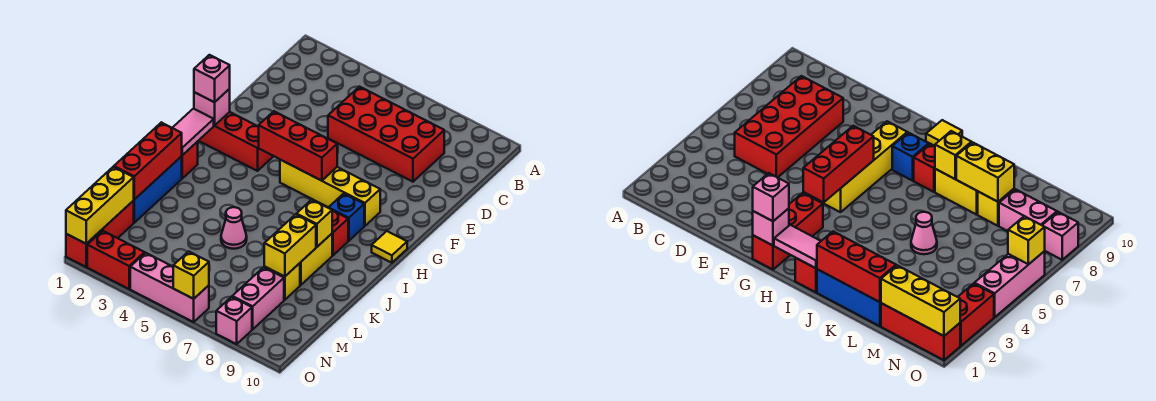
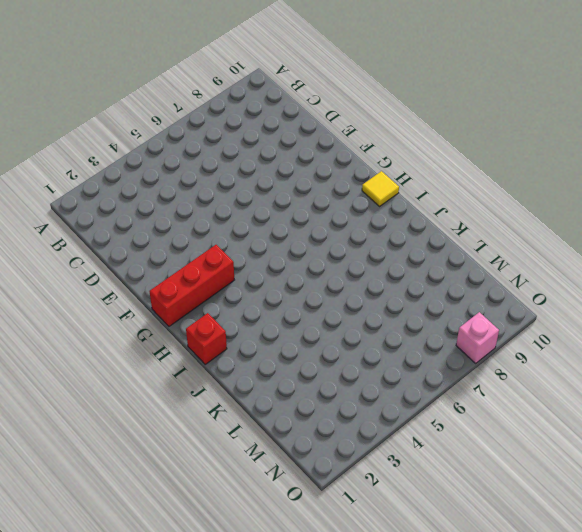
none -> red 2x4 brick [328,87,444,182]
none -> yellow 1x4 brick [280,160,380,226]
none -> blue 1x1 brick [329,194,364,241]

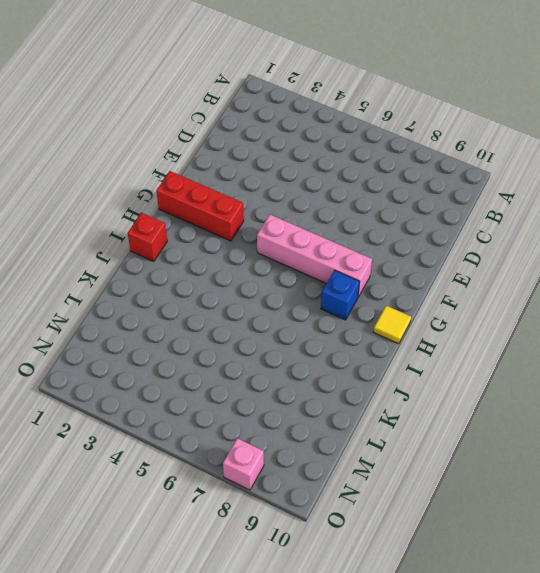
pink 1x4 brick [257,215,372,297] -> yellow 1x4 brick [280,160,380,226]
none -> red 2x4 brick [328,87,444,182]
none -> red 1x1 brick [332,211,348,256]
none -> blue 1x3 brick [133,156,182,223]

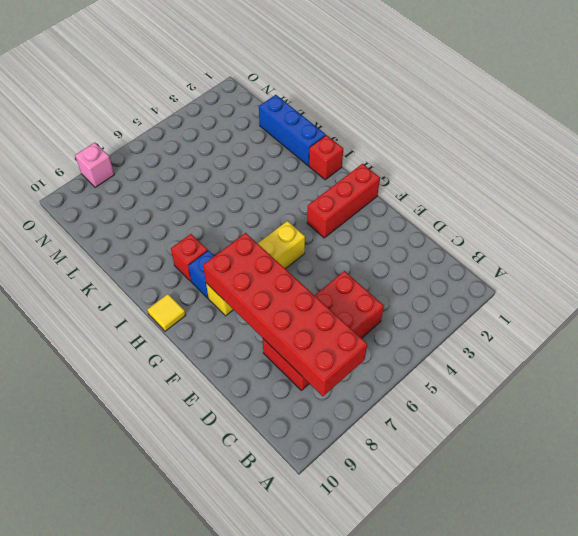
red 2x6 brick [203,233,367,396] -> none
none -> yellow 1x2 brick [300,234,332,285]
none -> pink 1x1 cone [221,207,247,249]
none -> yellow 1x1 brick [264,263,300,300]

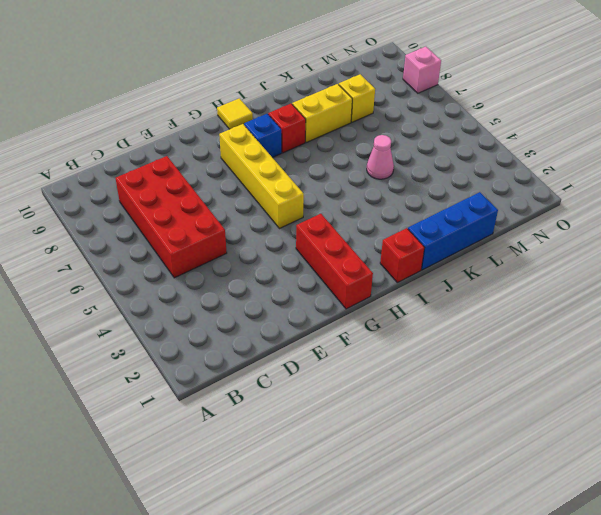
none -> red 1x3 brick [66,201,134,267]
none -> pink 1x2 brick [232,267,284,329]
none -> red 1x2 brick [87,231,145,289]

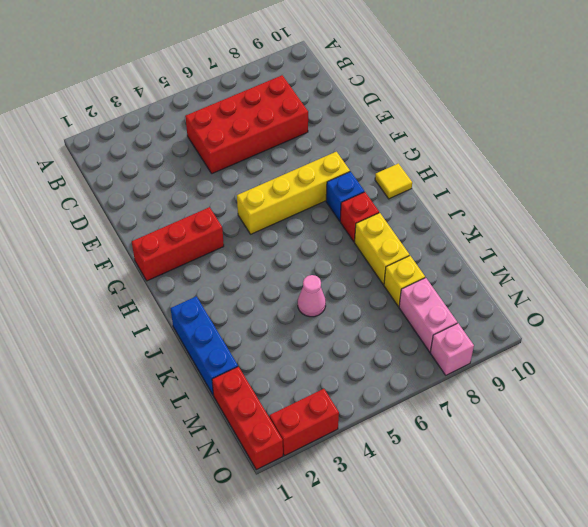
none -> red 1x1 brick [182,142,198,178]
none -> pink 1x3 brick [130,253,209,322]
none -> pink 1x1 brick [194,89,230,126]

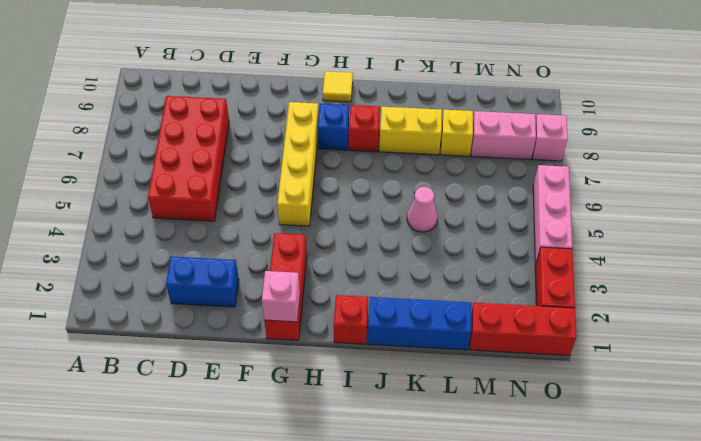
blue 1x2 brick [166,256,239,307] -> none
none -> red 1x3 brick [259,111,337,181]
none -> pink 1x2 tile [173,109,214,155]
none -> red 1x3 brick [114,122,182,199]

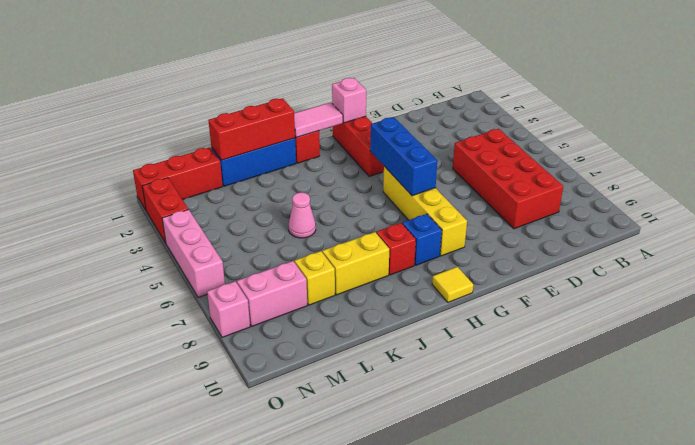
blue 1x3 brick [370,117,437,196] -> red 1x3 brick [259,111,337,181]
none -> yellow 1x1 brick [296,200,332,247]
none -> yellow 1x2 brick [264,214,316,277]
none -> yellow 1x3 brick [66,167,134,244]

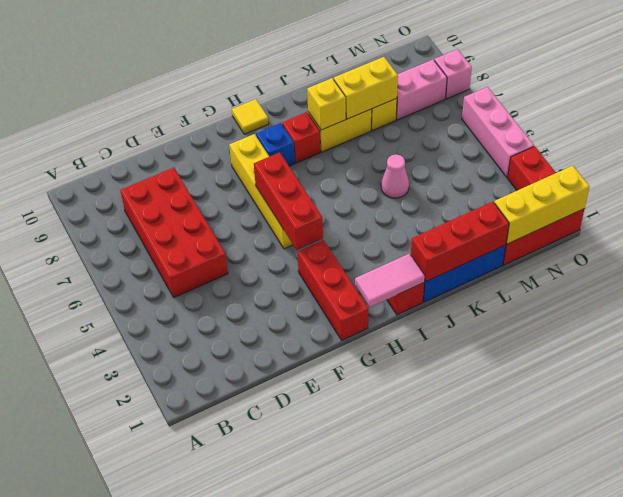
none -> pink 1x1 brick [194,89,230,126]
none -> yellow 1x1 brick [173,251,209,299]
none -> pink 1x1 brick [194,55,230,102]

